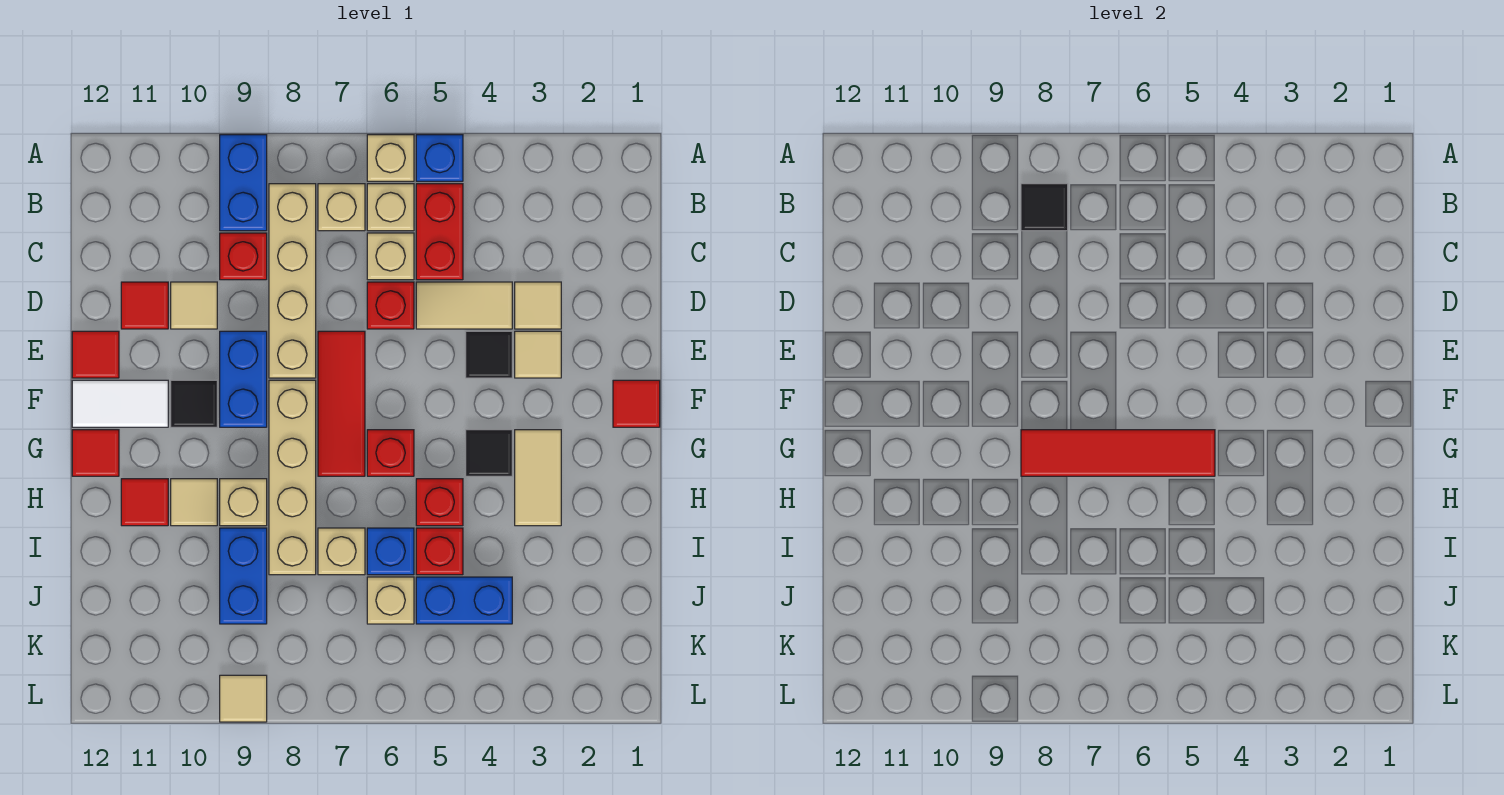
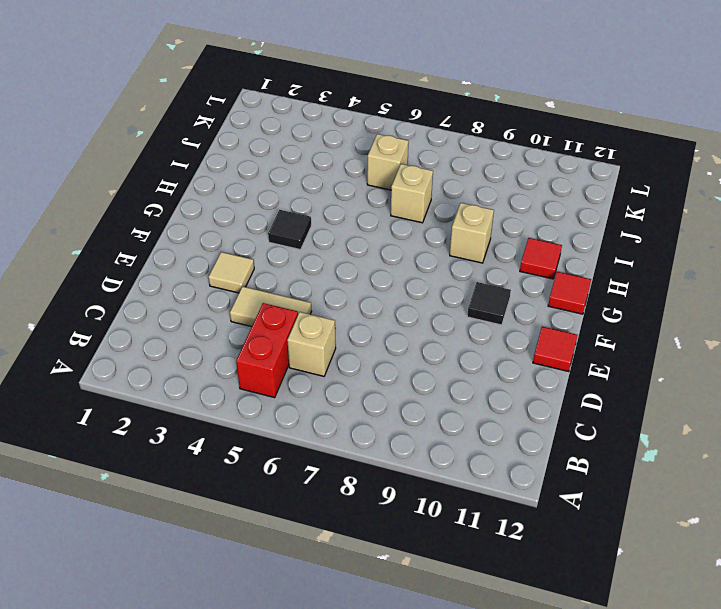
none -> blue 1x1 brick [416,135,463,181]
none -> tan 1x1 brick [367,135,414,181]
none -> blue 1x2 brick [220,135,267,231]
none -> tan 1x1 brick [367,184,414,231]

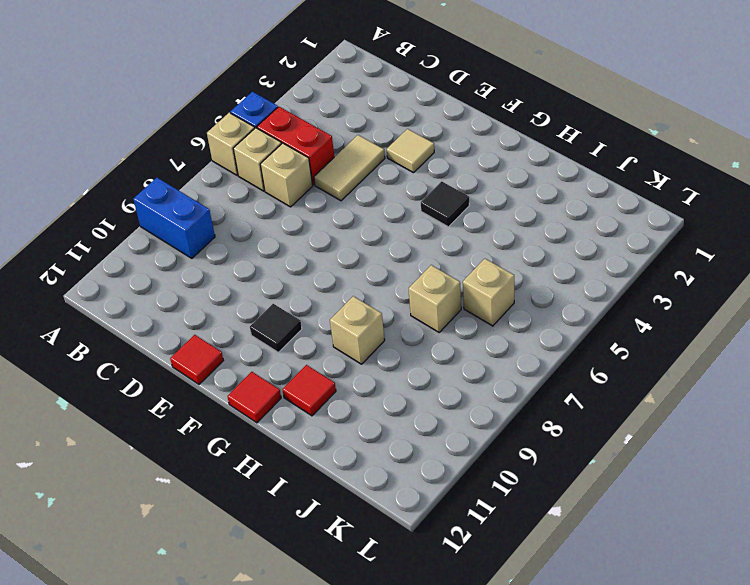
none -> tan 1x1 brick [318,184,365,231]
none -> tan 1x4 brick [269,184,316,378]
none -> red 1x1 brick [220,233,267,280]
none -> tan 1x1 tile [515,282,561,329]

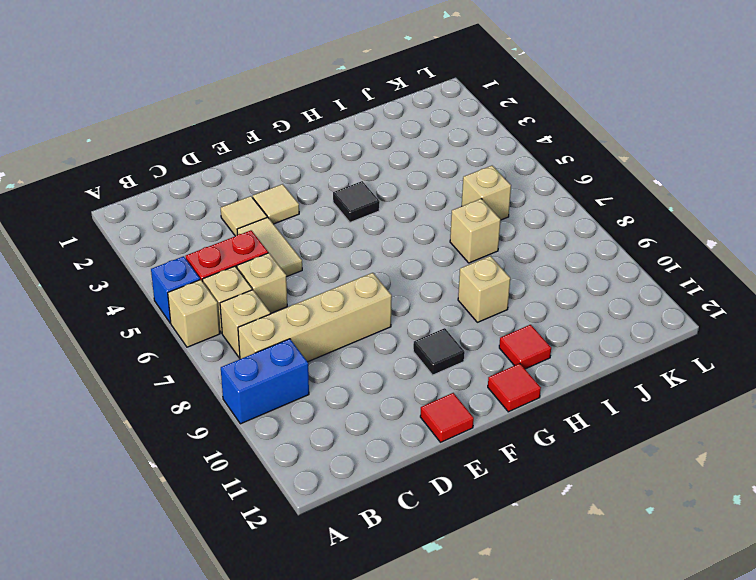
none -> red 1x1 brick [220,233,267,280]
none -> red 1x1 brick [367,282,414,329]
none -> tan 1x1 tile [171,282,217,329]
none -> red 1x1 tile [121,282,168,329]

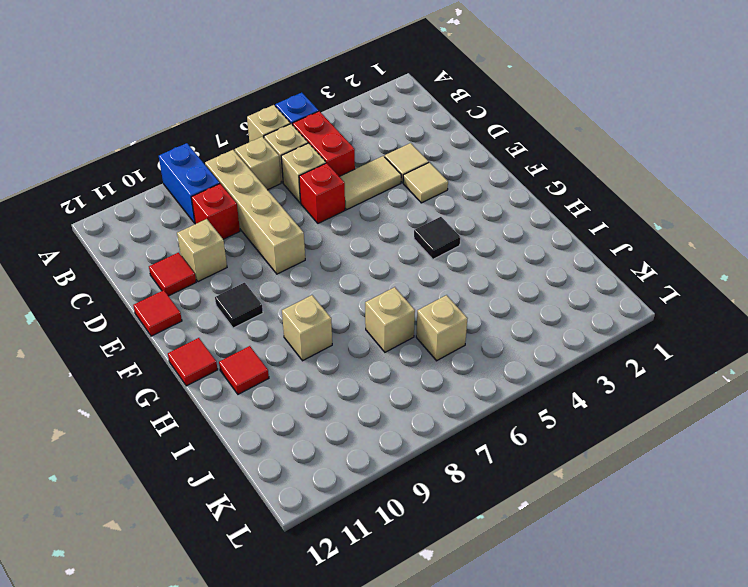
tan 1x1 brick [177,219,227,282] -> tan 1x1 tile [171,282,217,329]
none -> black 1x1 tile [466,331,512,378]
none -> red 1x3 tile [318,331,365,476]
none -> blue 1x2 brick [220,331,267,427]
none -> red 1x1 tile [613,380,660,427]

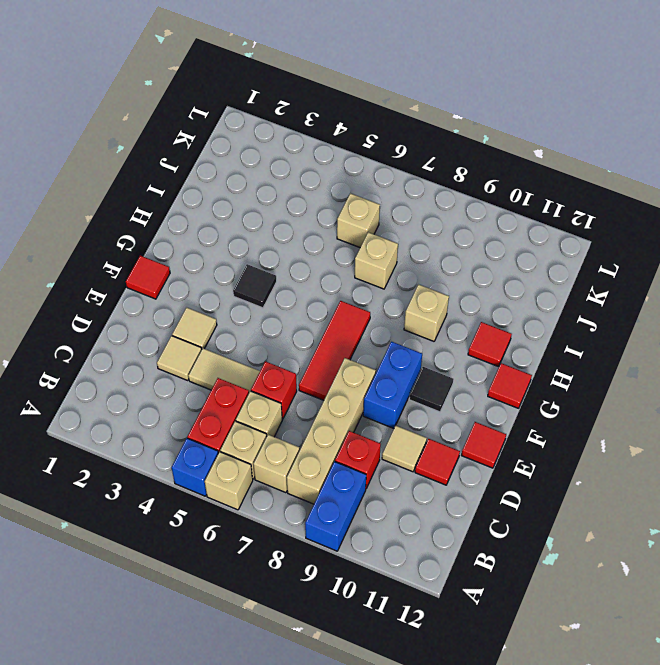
none -> black 1x1 tile [466,331,512,378]
none -> tan 1x4 brick [269,380,316,575]
none -> white 1x2 tile [72,380,168,427]
none -> tan 1x2 tile [515,430,561,526]

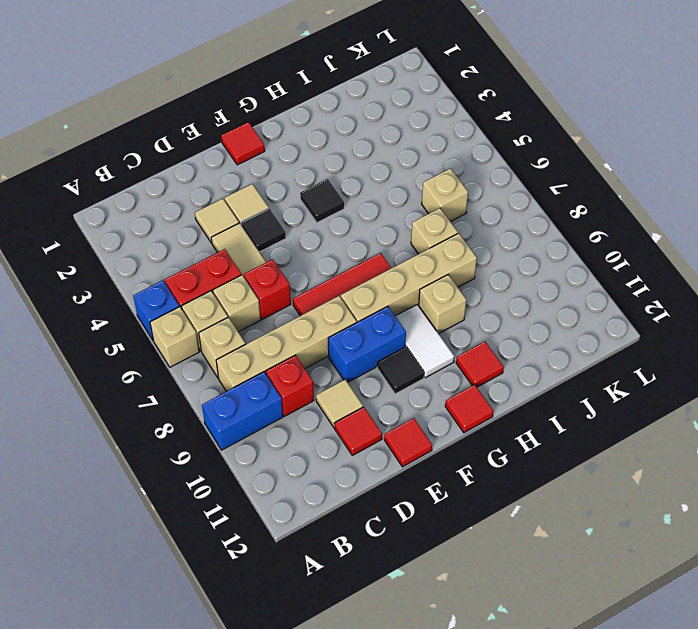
white 1x2 tile [395,304,454,378] -> white 1x2 tile moved to [72,380,168,427]
none -> tan 1x2 tile [515,430,561,526]
none -> red 1x1 brick [367,430,414,476]
none -> red 1x1 brick [416,479,463,526]
none -> tan 1x1 tile [171,479,217,526]

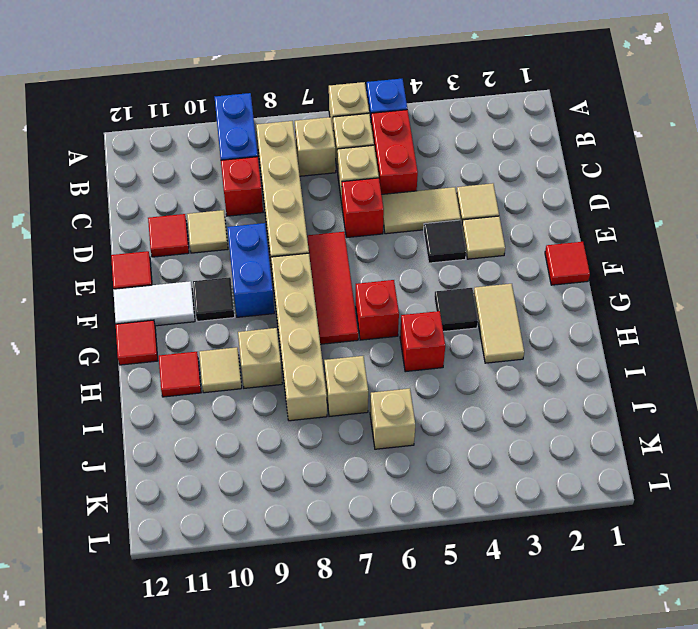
none -> red 1x1 brick [416,528,463,575]
none -> blue 1x1 brick [367,528,414,575]
none -> blue 1x2 brick [220,528,267,624]
none -> blue 1x2 brick [416,577,512,624]

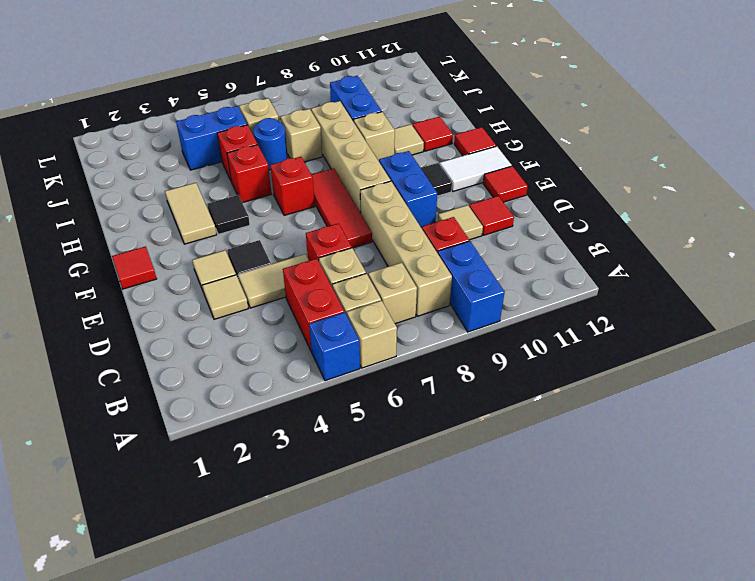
blue 1x1 round brick [253,118,288,170] -> blue 1x1 brick [367,528,414,575]
none -> tan 1x1 tile [220,675,267,722]
none -> black 1x1 tile [1021,184,1068,231]
none -> red 1x4 tile [1021,430,1215,476]

